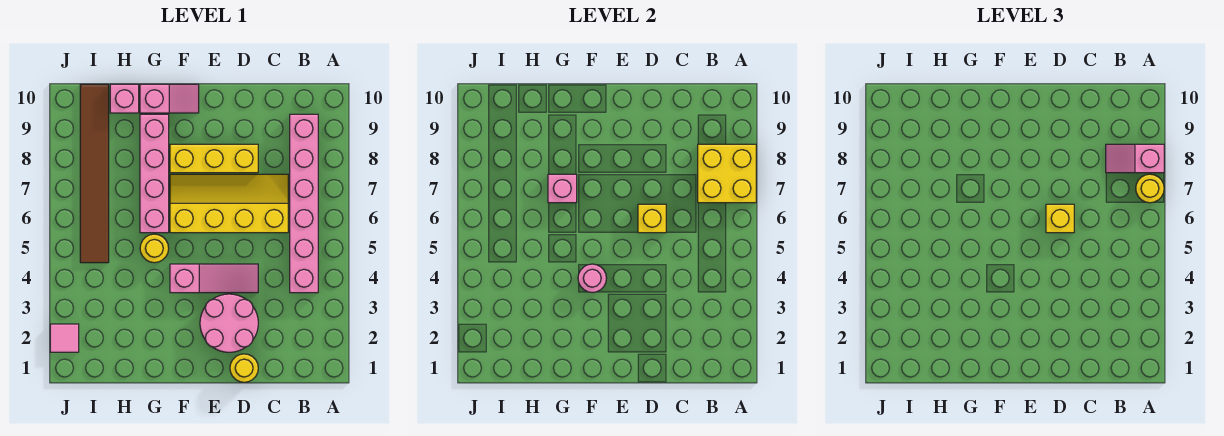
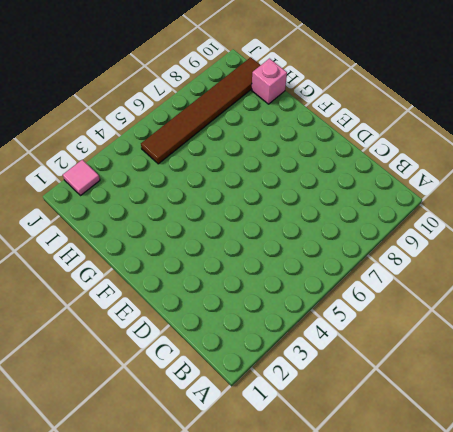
none -> pink 1x6 brick [290,114,318,293]
none -> yellow 2x4 slope [170,174,288,233]
none -> yellow 1x1 round brick [230,354,258,382]

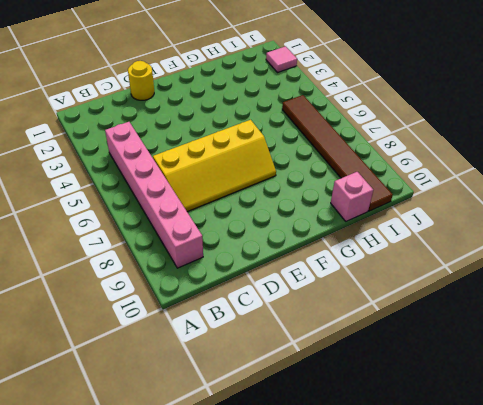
none -> pink 2x2 round brick [200,294,258,352]
none -> pink 1x3 slope [170,264,258,293]
none -> yellow 1x3 brick [170,144,258,173]

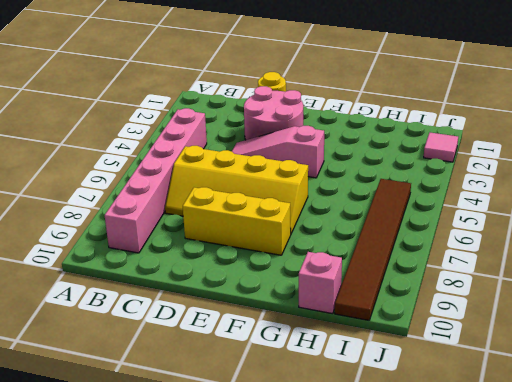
none -> pink 1x2 slope [140,84,199,113]
none -> yellow 1x1 round brick [140,234,169,263]
none -> pink 1x4 brick [140,114,169,233]

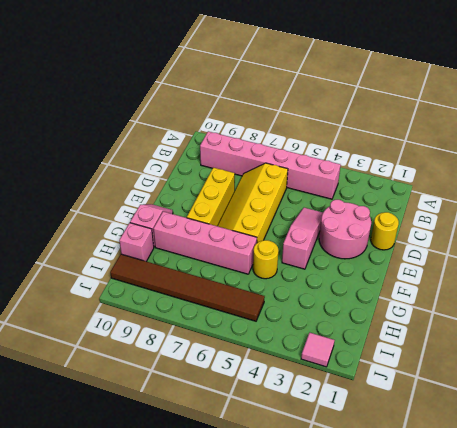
none -> yellow 2x2 brick [698,144,756,203]
none -> yellow 1x1 brick [638,204,666,233]
none -> pink 1x1 round brick [578,264,607,293]

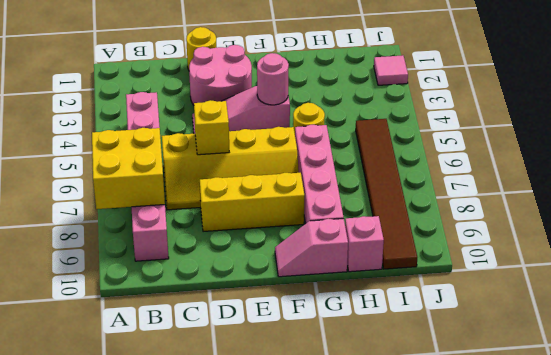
none -> pink 1x1 brick [548,174,577,203]
none -> yellow 1x1 round brick [1136,174,1164,203]
none -> pink 1x2 slope [1106,144,1164,173]

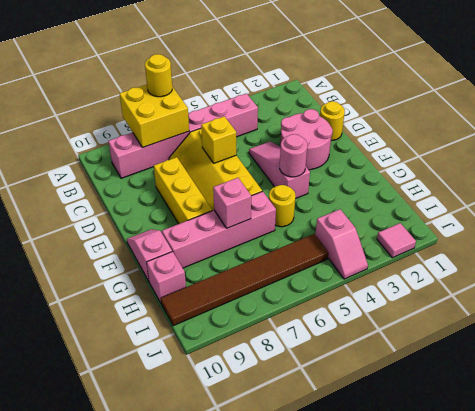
pink 1x2 slope [315,209,368,279] -> pink 1x2 slope moved to [1106,144,1164,173]
none -> yellow 1x1 brick [1046,204,1074,233]

